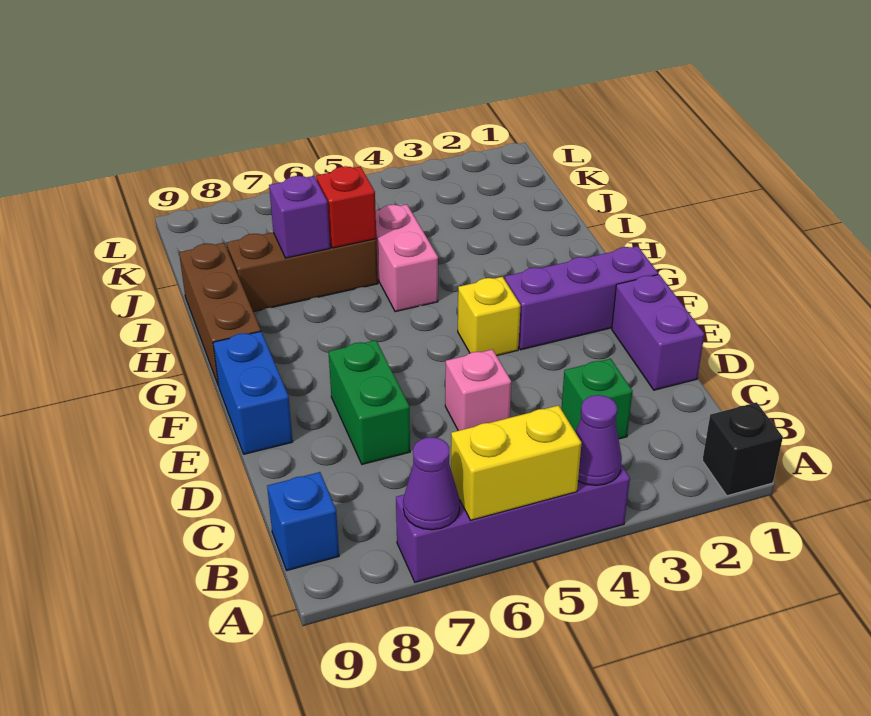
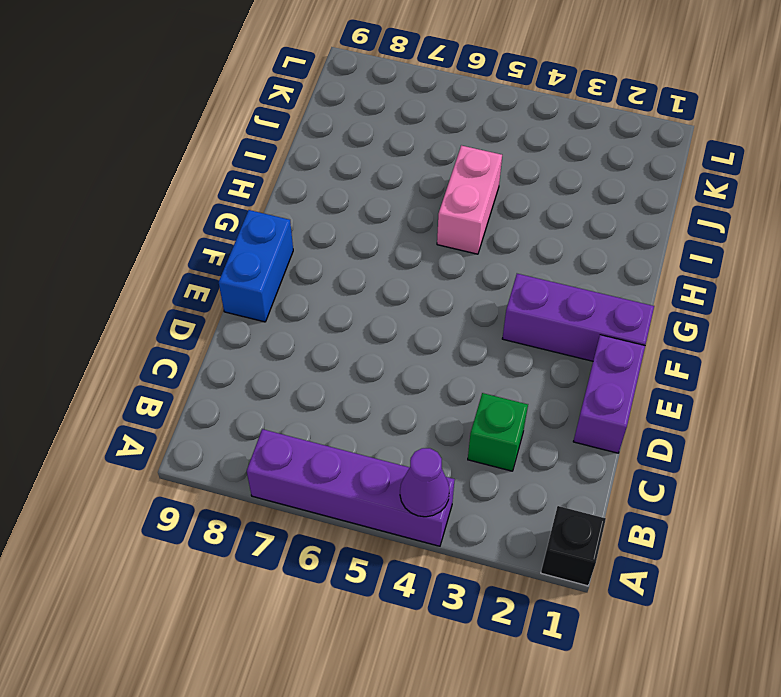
none -> blue 1x1 brick [267,472,339,570]
none -> pink 1x1 brick [445,349,511,431]
none -> green 1x2 brick [329,340,410,464]

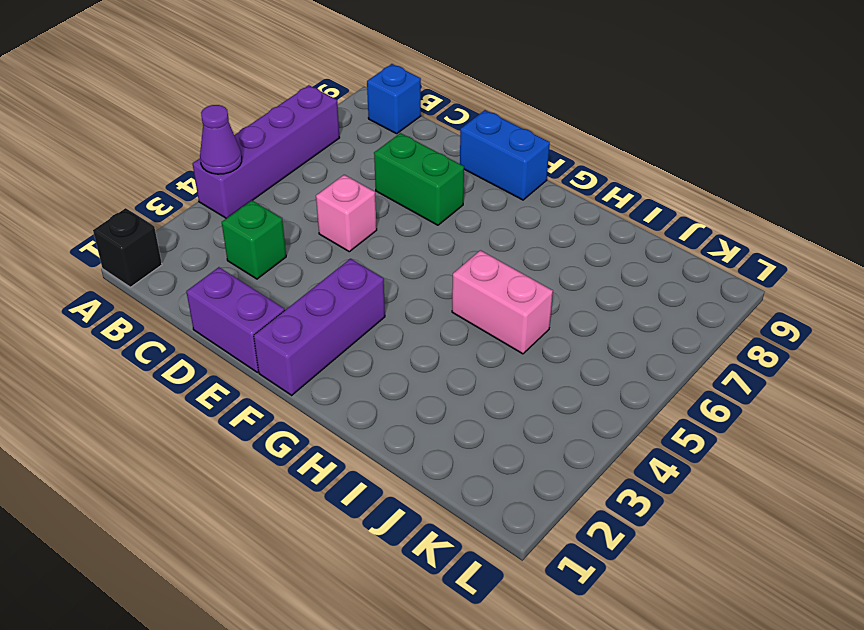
none -> yellow 1x1 brick [458,277,521,356]
none -> brown 1x3 brick [179,243,261,386]
none -> brown 1x3 brick [227,232,378,312]

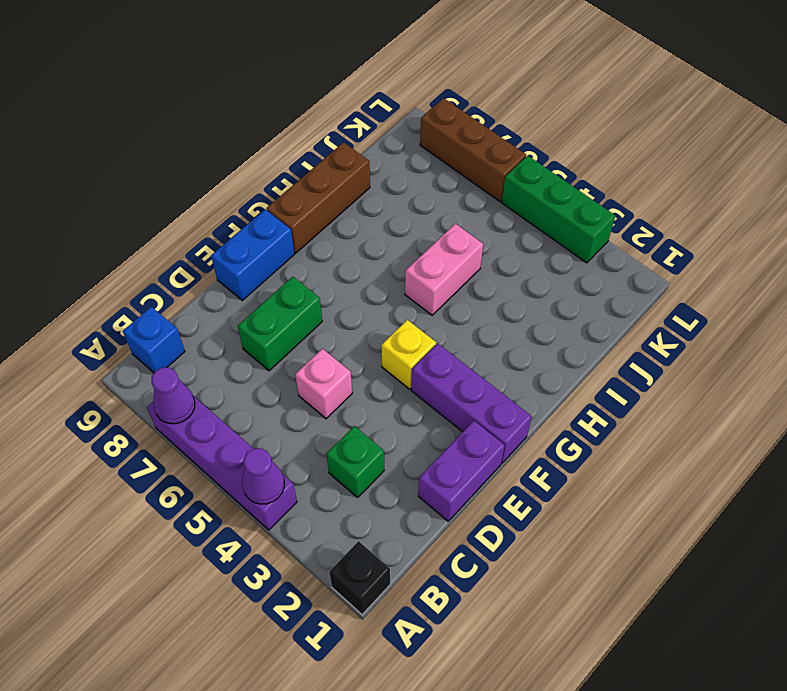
green 1x3 brick [502,156,615,263] -> none
brown 1x3 brick [420,98,526,202] -> brown 1x3 brick moved to [227,232,378,312]
none -> yellow 1x2 brick [451,405,581,520]
none -> red 1x1 brick [316,166,376,248]
none -> purple 1x1 brick [269,176,330,258]

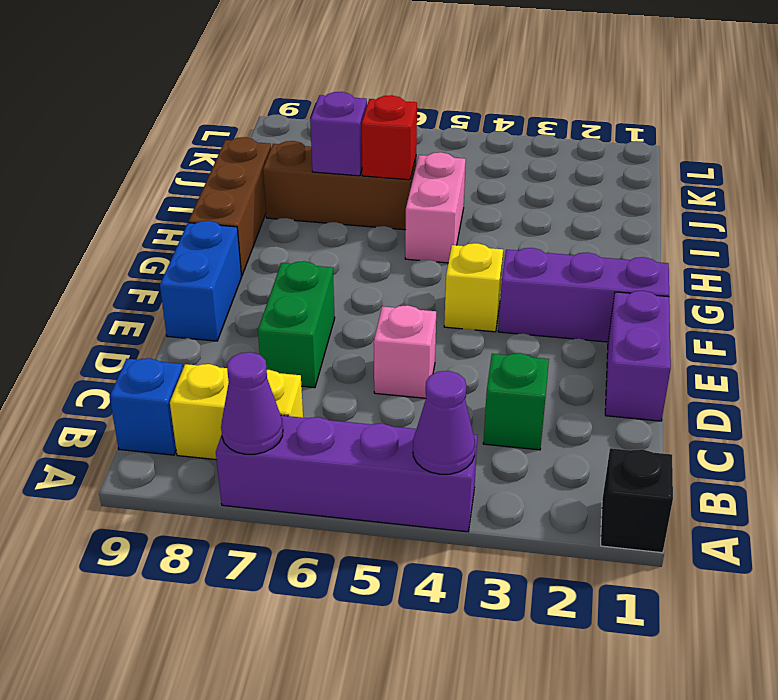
yellow 1x2 brick [170,364,303,460] -> yellow 1x2 brick moved to [451,405,581,520]

